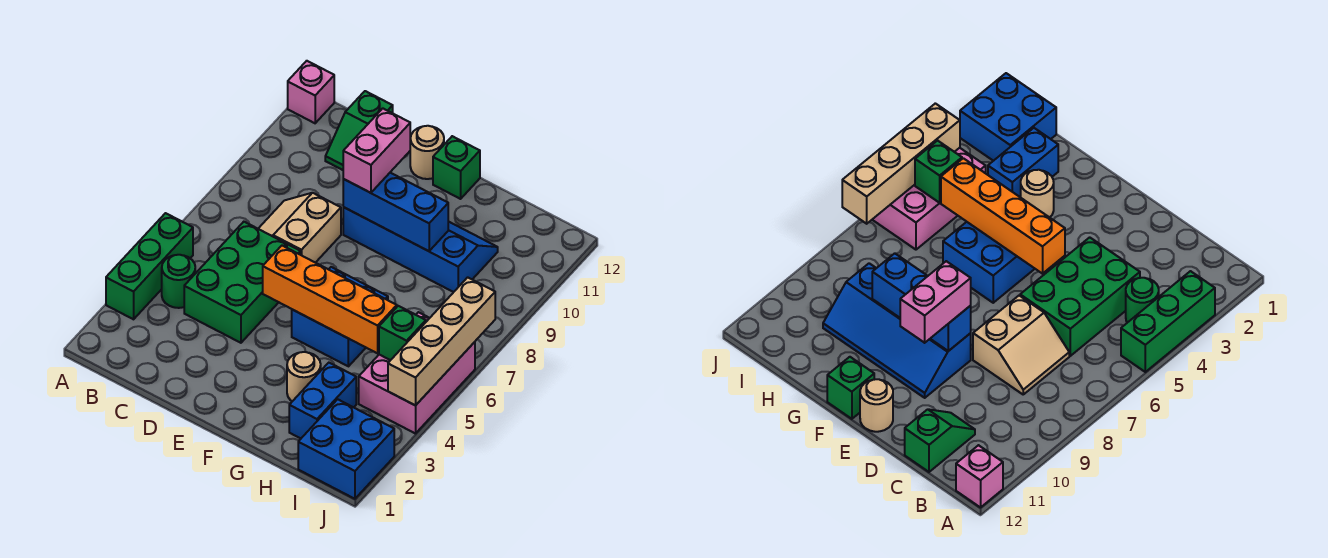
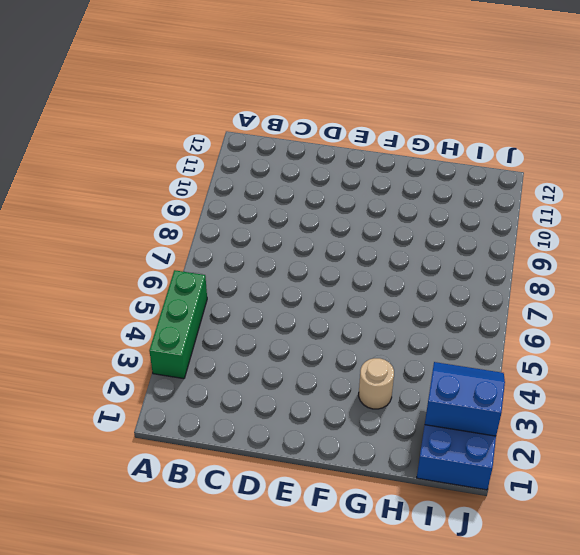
blue 2x2 slope [425,362,505,436] -> none
none -> pink 1x1 brick [288,61,334,123]
none -> green 1x1 round brick [162,255,195,308]
none -> green 2x3 brick [184,222,301,343]

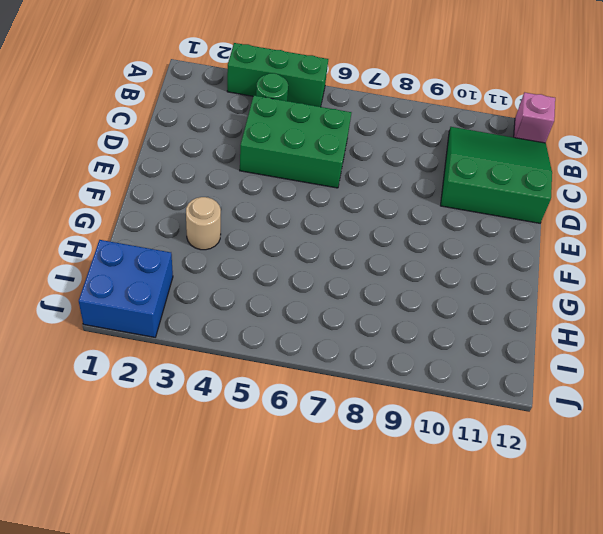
green 3x3 slope [441,127,552,223] -> green 1x2 slope [325,91,393,170]
none -> tan 2x2 slope [258,193,341,263]
none -> blue 2x4 slope [343,207,498,292]
none -> tan 1x1 round brick [410,126,444,179]

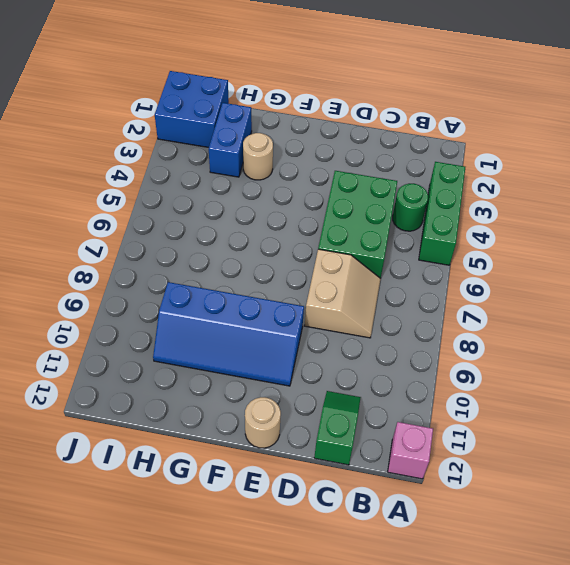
none -> blue 2x2 brick [292,267,388,366]
none -> green 1x1 brick [433,136,480,199]
none -> pink 2x3 brick [359,312,475,434]

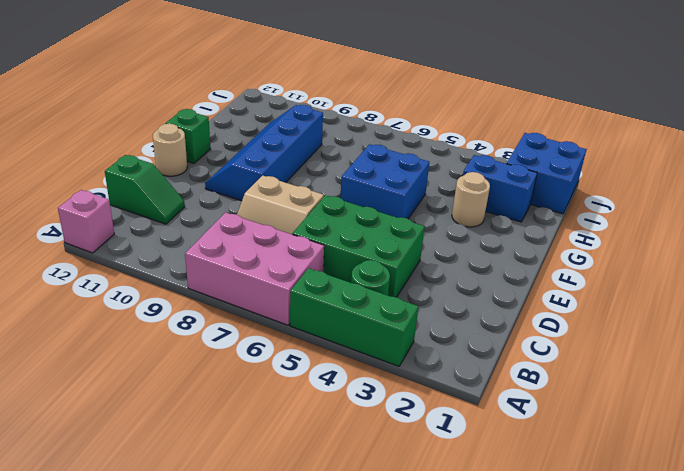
pink 2x3 brick [185,212,324,325] -> pink 2x3 brick moved to [359,312,475,434]
none -> orange 1x4 brick [263,246,397,353]
none -> blue 1x3 brick [343,173,448,251]
none -> green 1x1 brick [379,306,426,360]

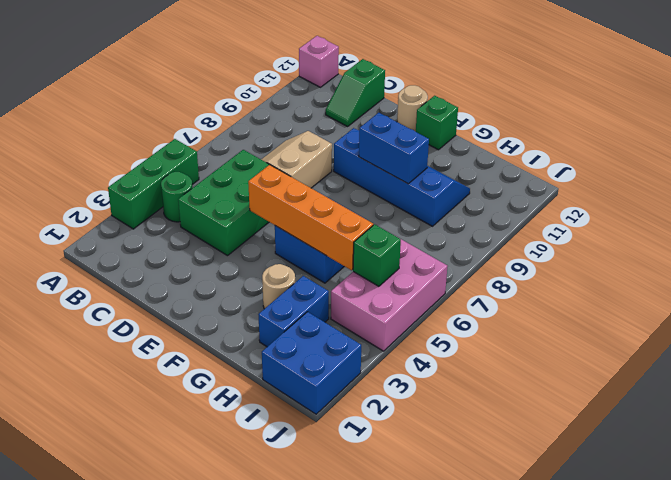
blue 1x2 brick [359,113,429,184] -> blue 1x3 brick [343,173,448,251]
none -> tan 1x4 brick [388,277,495,406]
none -> pink 1x2 brick [343,108,410,193]

